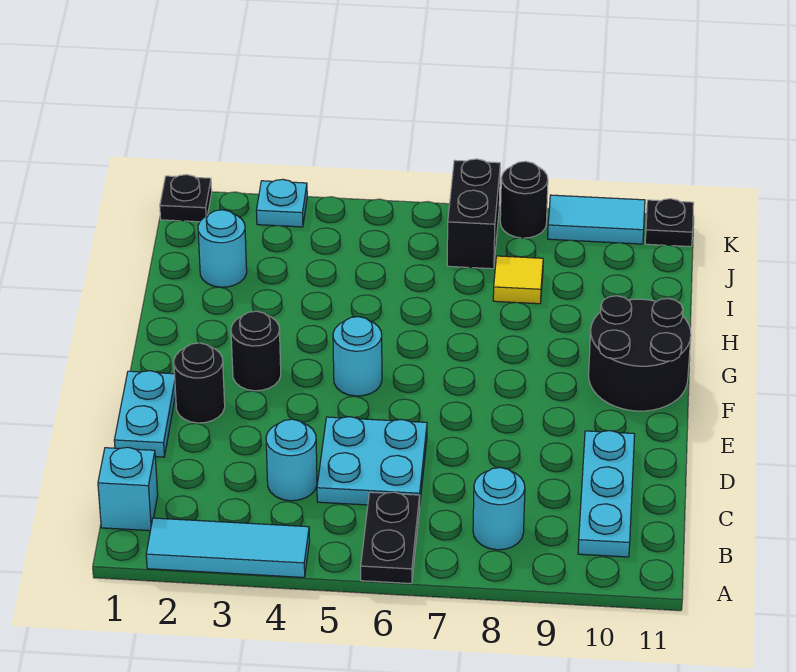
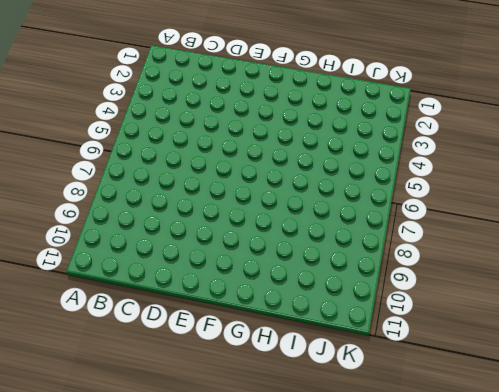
none -> cyan 1x3 tile [146,518,310,577]
none -> black 1x2 plate [361,492,420,584]
none -> cyan 1x1 brick [98,447,158,531]

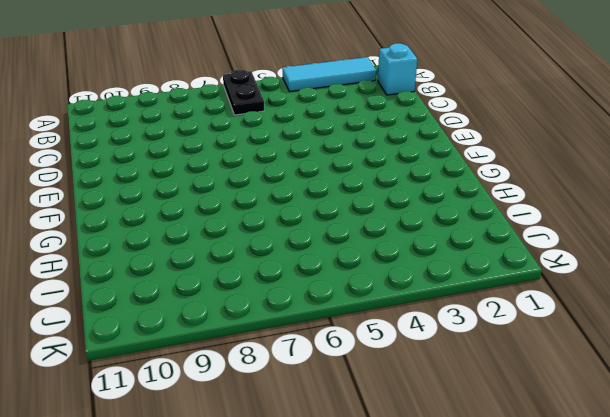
none -> cyan 1x1 round brick [473,468,525,550]
none -> cyan 1x3 plate [578,431,635,557]
none -> cyan 1x1 round brick [266,419,317,501]

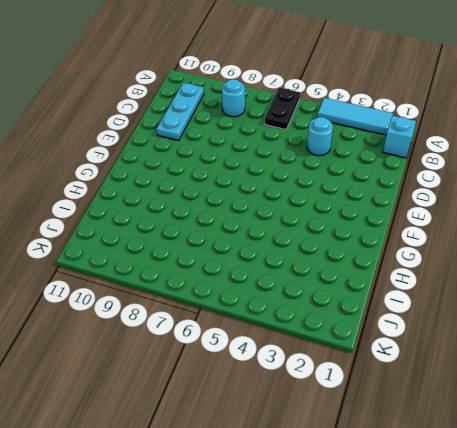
none -> cyan 2x2 plate [317,417,427,505]
none -> cyan 1x2 plate [114,371,176,457]
none -> black 1x1 round brick [174,343,225,423]

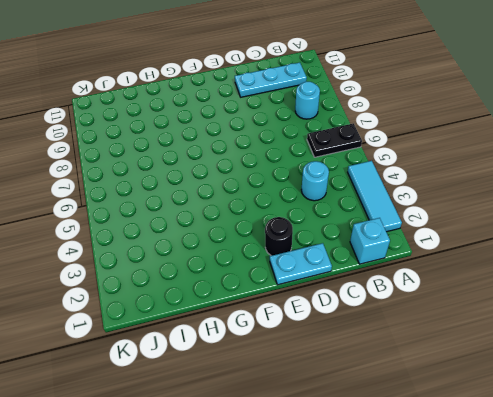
none -> cyan 2x2 plate [317,417,427,505]
none -> black 1x1 round brick [231,311,281,391]
none -> cyan 1x1 round brick [333,317,382,396]

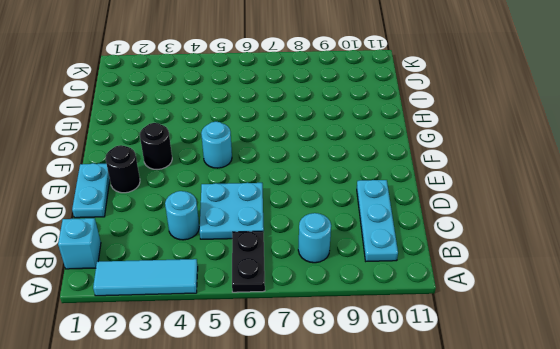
none -> black 2x2 round brick [589,296,691,411]
none -> cyan 1x1 round brick [198,210,247,287]
none -> yellow 1x1 tile [493,256,543,304]

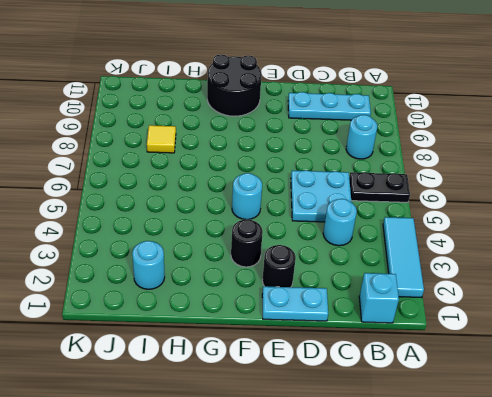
none -> black 1x2 brick [447,159,500,269]
none -> black 1x1 plate [160,175,212,222]
none -> cyan 1x1 plate [256,179,307,227]

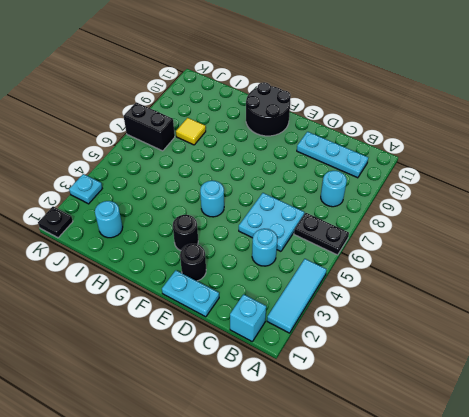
none -> black 1x1 round brick [500,161,548,238]
none -> cyan 1x2 tile [548,195,645,244]
none -> black 1x1 plate [645,199,694,247]

